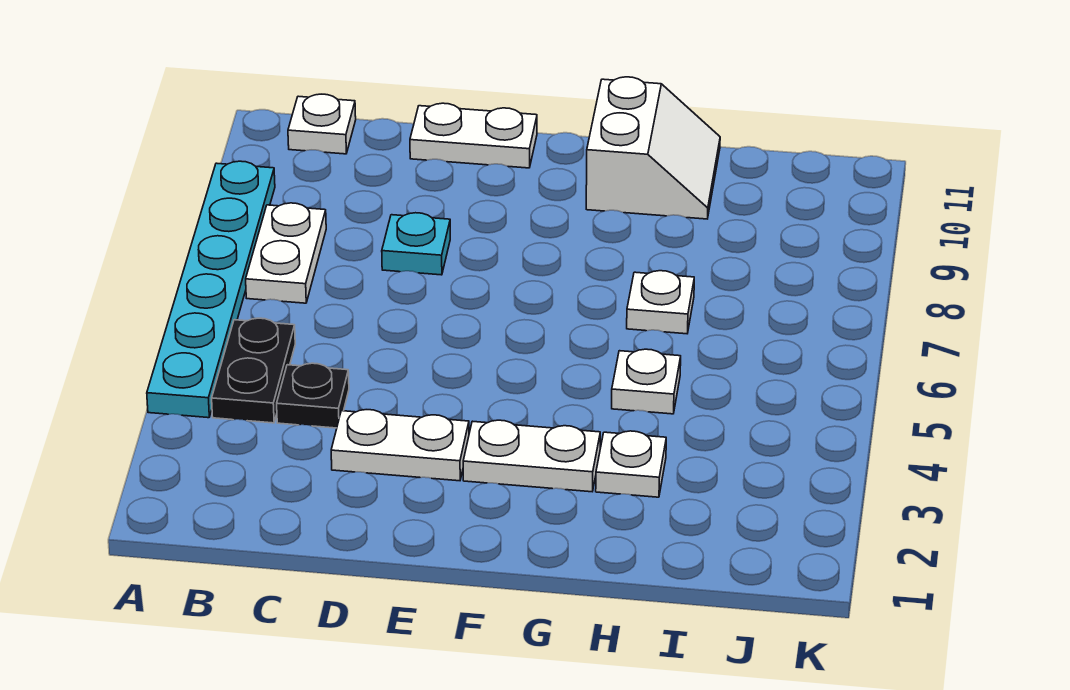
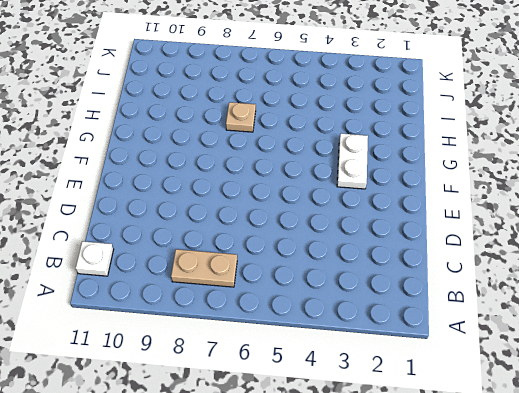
tan 1x2 plate [171,249,237,287] -> white 1x2 plate [246,203,326,303]
tan 1x1 plate [226,102,256,132] -> white 1x1 plate [627,271,694,334]
none -> cyan 1x6 plate [147,161,275,418]
none -> black 1x2 plate [212,318,295,423]
none -> black 1x1 plate [277,363,349,428]

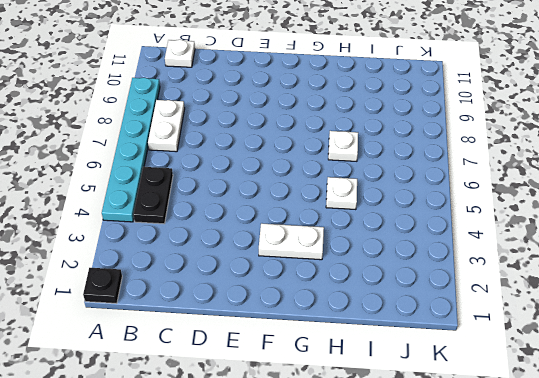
black 1x1 plate [83,268,122,304] -> black 1x1 plate moved to [277,363,349,428]
none -> white 1x2 plate [331,410,469,481]
none -> cyan 1x1 plate [382,213,450,275]
none -> white 1x2 plate [410,103,537,168]

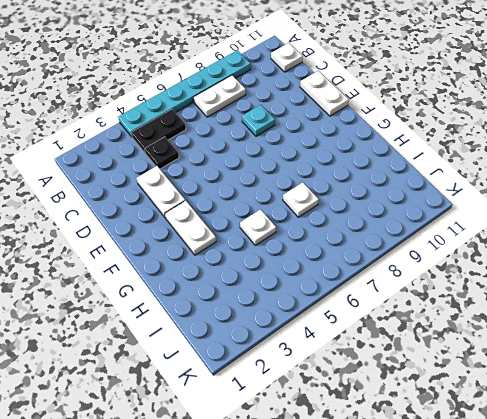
none -> white 2x2 slope [586,77,720,219]
none -> white 1x1 plate [596,431,666,497]

